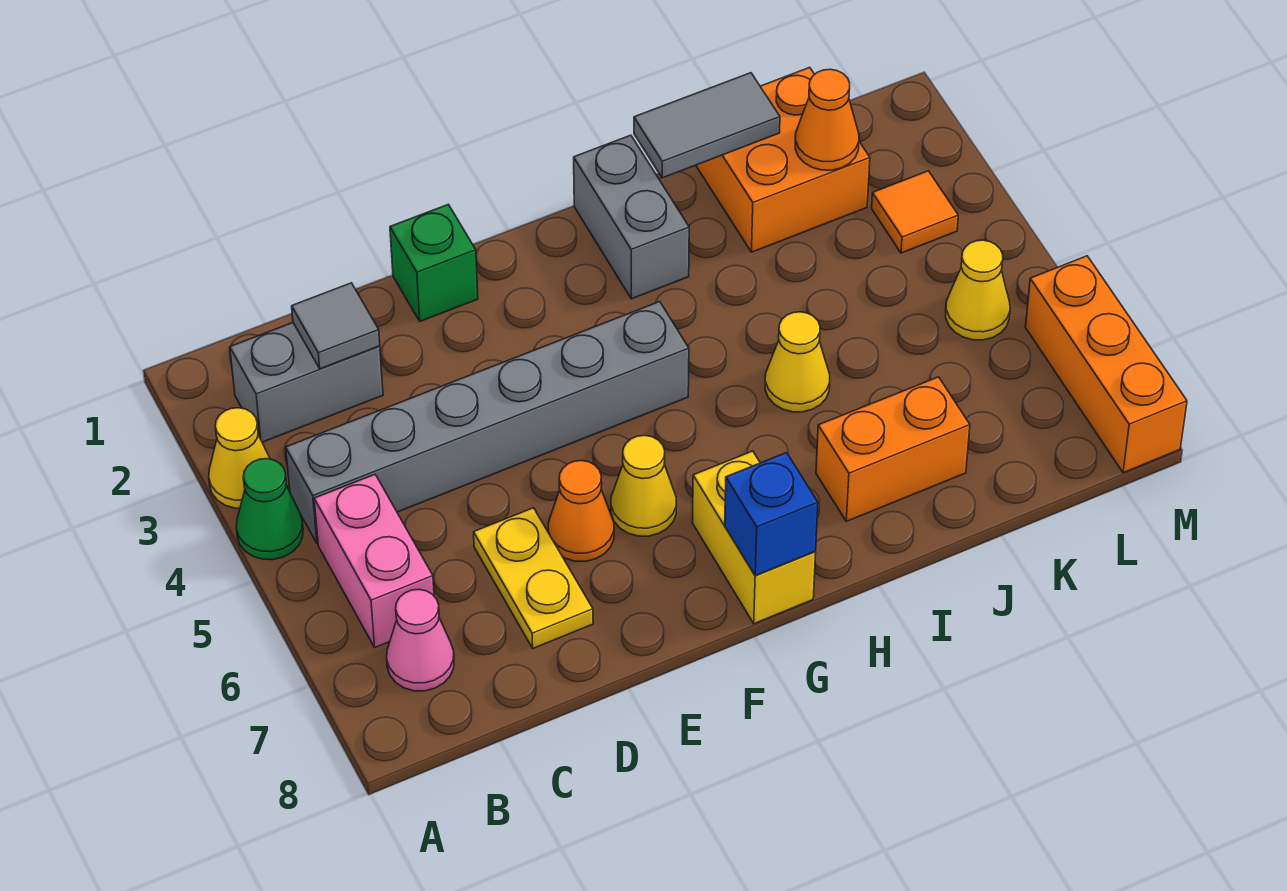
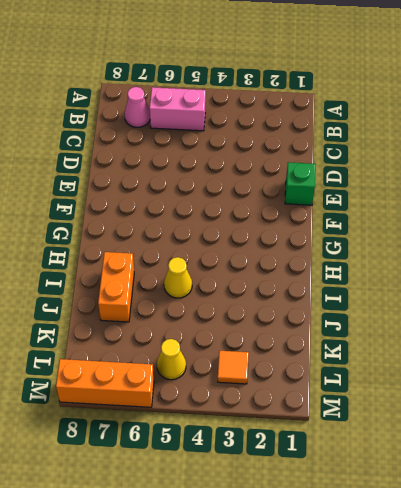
none -> yellow 1x1 cone [209,408,270,508]
none -> green 1x1 cone [236,459,303,560]
none -> grey 1x2 brick [230,323,383,442]

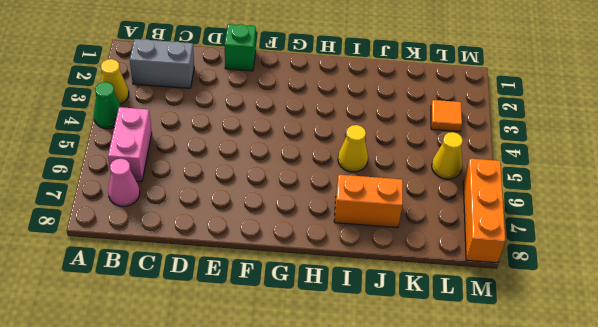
none -> grey 1x6 brick [286,302,689,544]
none -> yellow 1x2 plate [474,508,593,648]
none -> orange 1x1 cone [548,461,614,561]

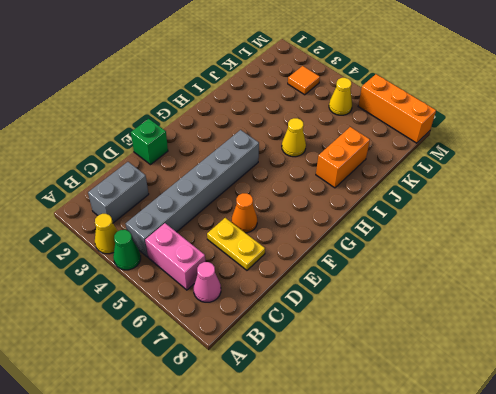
none -> yellow 1x1 cone [611,435,676,536]
none -> yellow 1x2 brick [692,451,816,624]
none -> grey 1x2 brick [574,135,689,299]

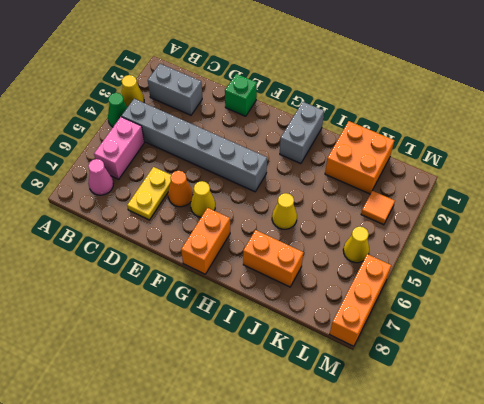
orange 1x2 brick [181,208,230,274] -> yellow 1x2 brick [692,451,816,624]
none -> grey 1x1 tile [292,283,380,369]
none -> blue 1x1 brick [725,453,818,576]
none -> grey 1x2 tile [634,73,780,178]

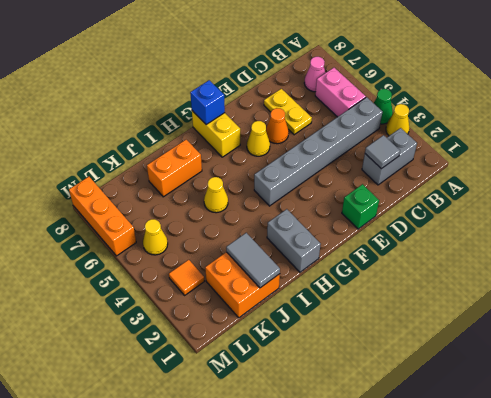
grey 1x2 tile [226,233,280,288] -> grey 1x2 tile turned to [634,73,780,178]
none -> orange 1x1 cone [795,69,859,170]

